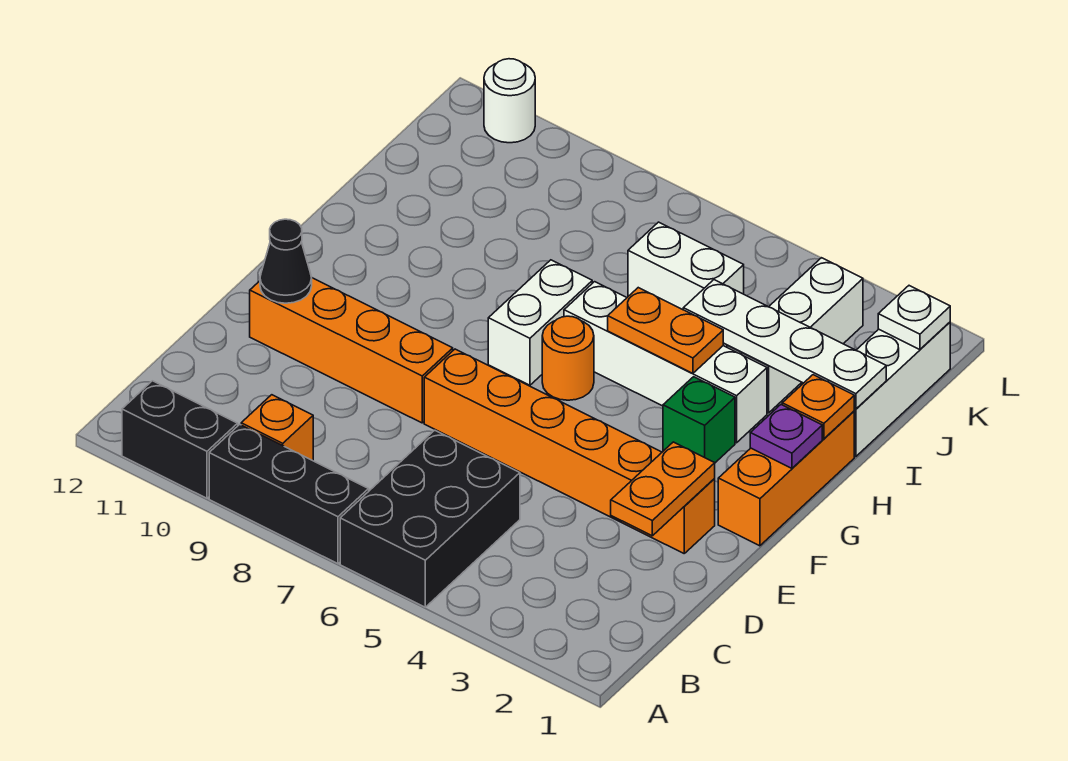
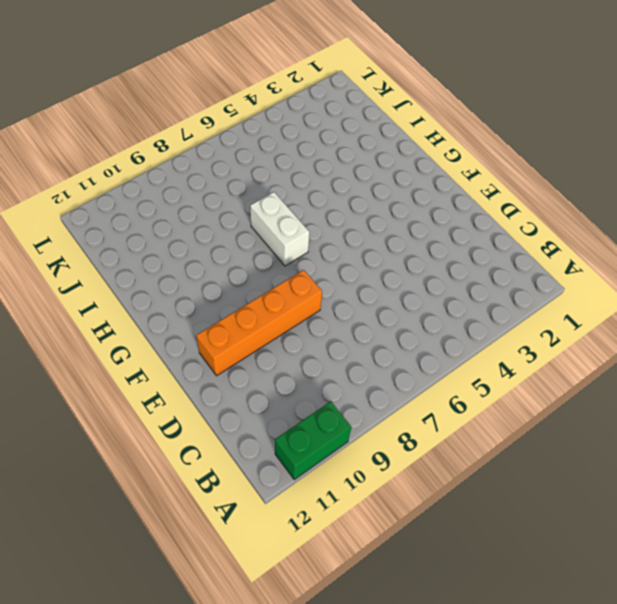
green 1x2 brick [275,401,351,480] -> black 1x2 brick [122,381,238,498]
none -> black 2x3 brick [340,430,520,607]
none -> black 1x3 brick [209,424,369,564]
none -> orange 1x1 brick [241,395,313,461]

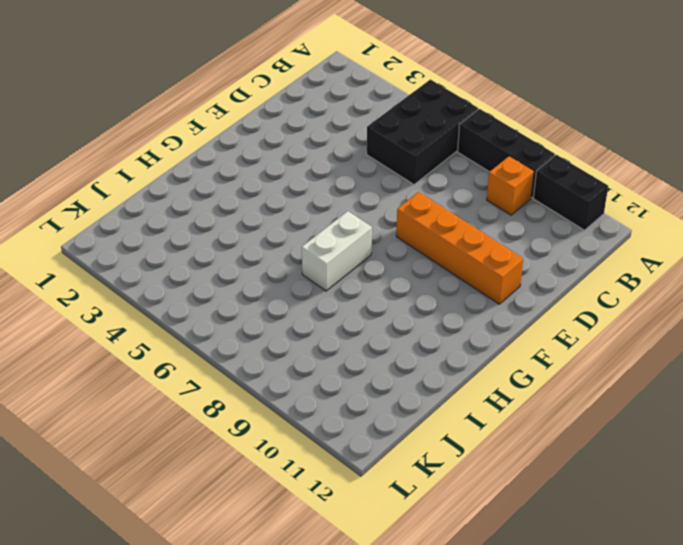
none -> orange 1x6 brick [424,349,715,553]
none -> orange 1x3 brick [718,411,854,546]
none -> green 1x1 brick [663,377,735,463]

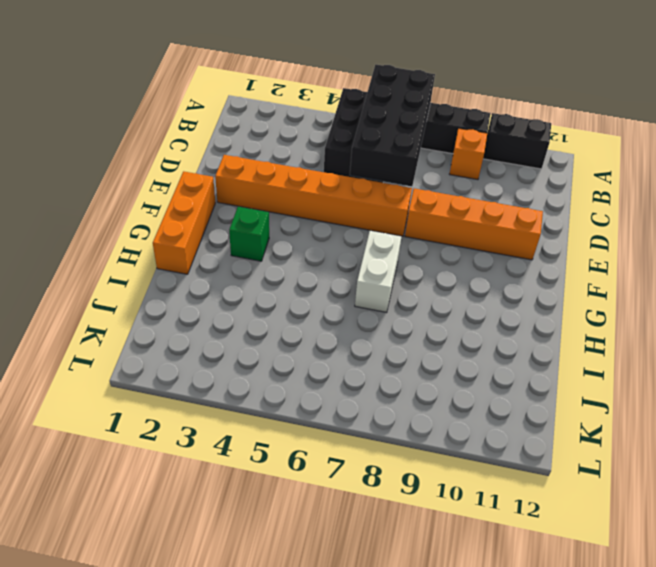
black 2x4 brick [350,65,435,186] -> none
none -> orange 1x1 round brick [542,316,594,400]
none -> white 1x4 brick [564,282,767,443]
none -> white 1x3 brick [854,322,950,457]

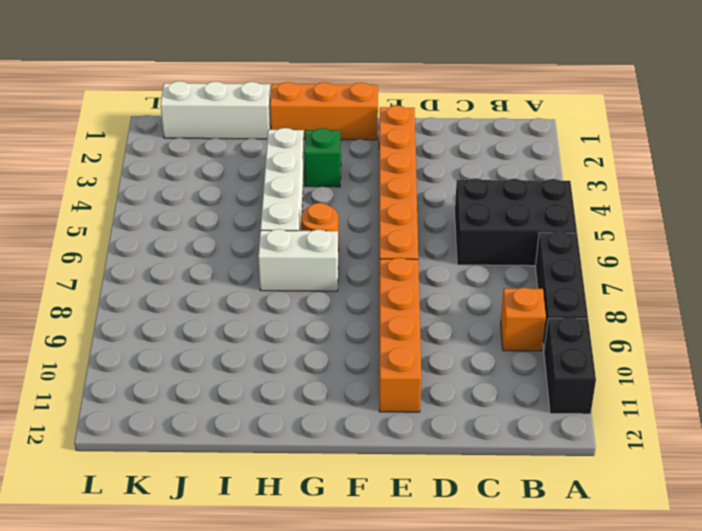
none -> white 1x3 brick [727,258,863,413]
none -> white 1x2 brick [628,222,744,310]
none -> white 1x1 round brick [484,59,535,143]

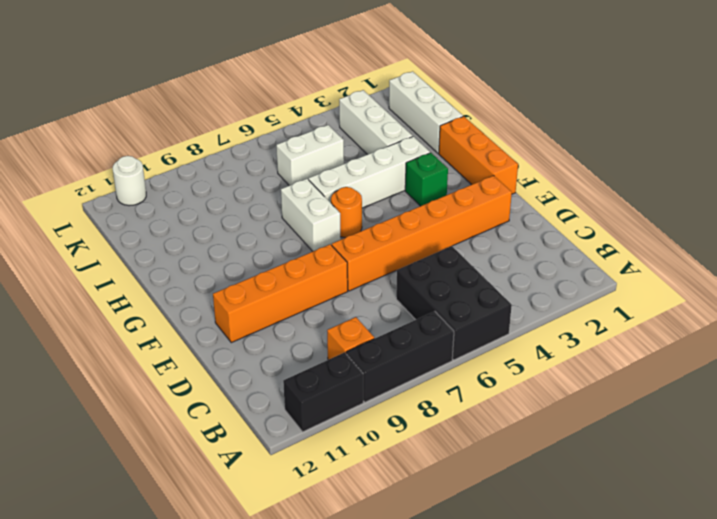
none -> orange 1x2 plate [611,442,715,536]
none -> black 1x1 cone [260,219,312,303]
none -> purple 1x1 plate [750,405,822,468]

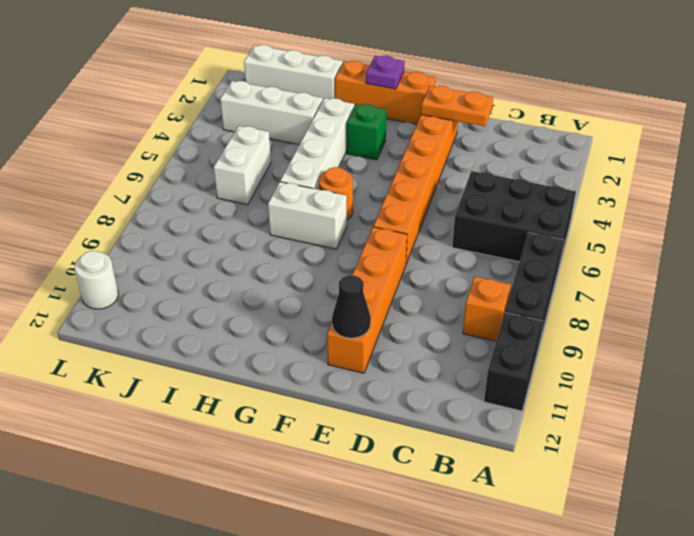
none -> orange 1x1 plate [782,375,854,439]
none -> orange 1x2 plate [608,288,723,374]
none -> white 1x4 plate [683,280,886,409]

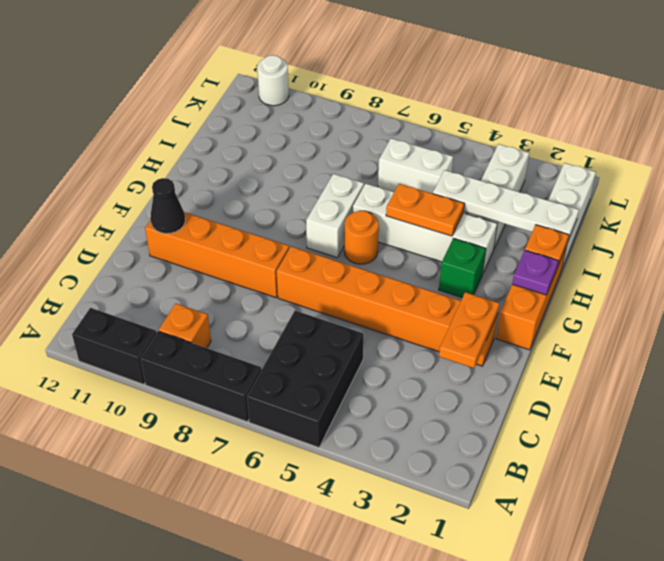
none -> white 1x1 plate [878,286,950,350]

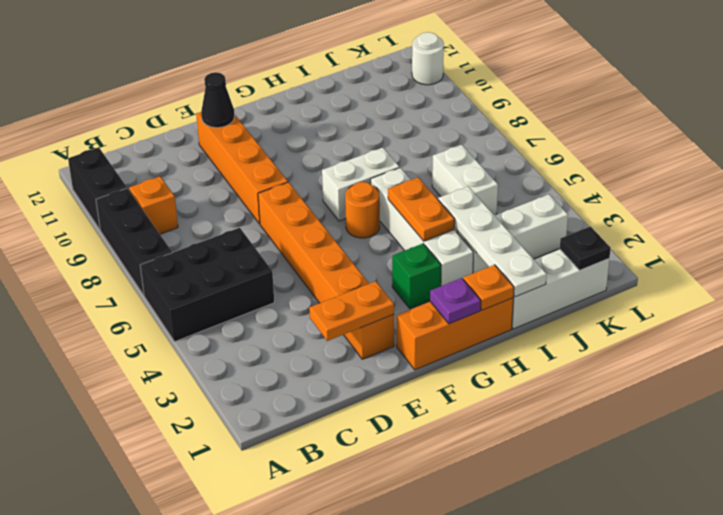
black 1x1 plate [560,226,610,270] -> white 1x1 plate [878,286,950,350]

